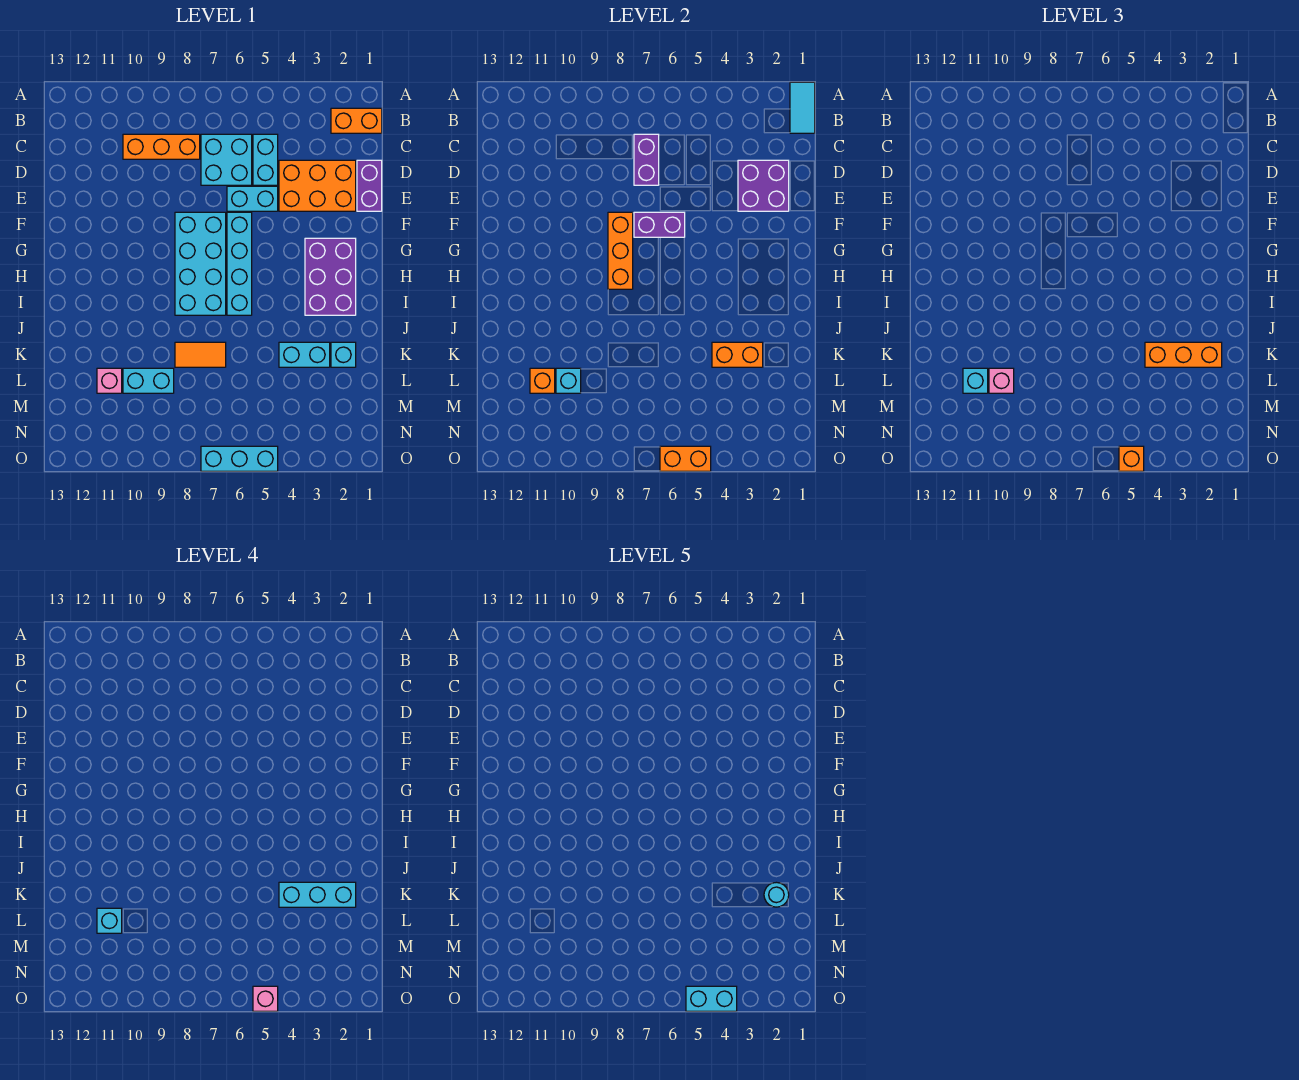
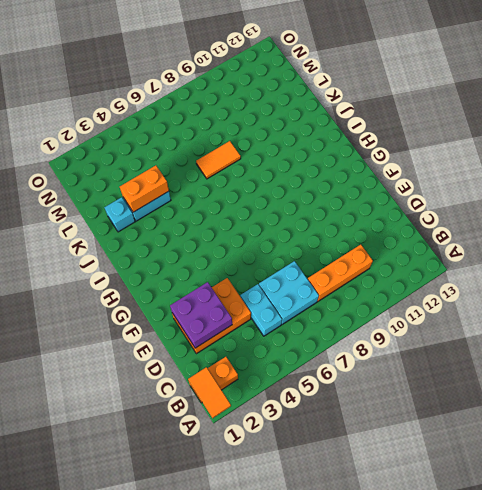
orange 1x2 tile [188,367,231,418] -> cyan 1x2 tile [790,82,815,133]
none -> purple 1x2 brick [357,160,382,211]
none -> cyan 1x2 brick [227,186,278,211]
none -> cyan 1x4 brick [227,212,252,315]
none -> cyan 2x4 brick [175,212,226,315]

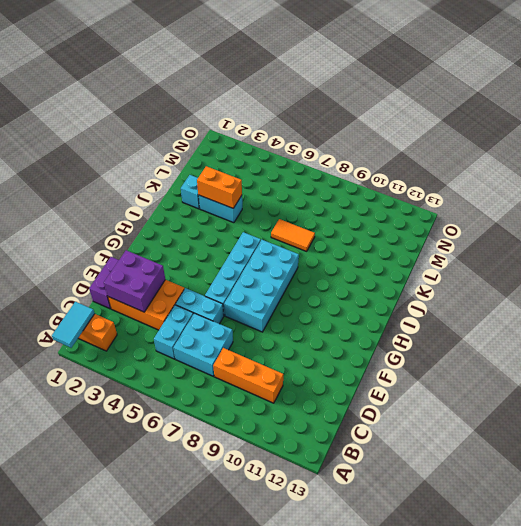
none -> purple 2x3 brick [305,238,356,315]
none -> cyan 1x2 brick [123,368,174,393]
none -> pink 1x1 brick [97,368,122,393]
none -> cyan 1x3 brick [201,446,278,471]

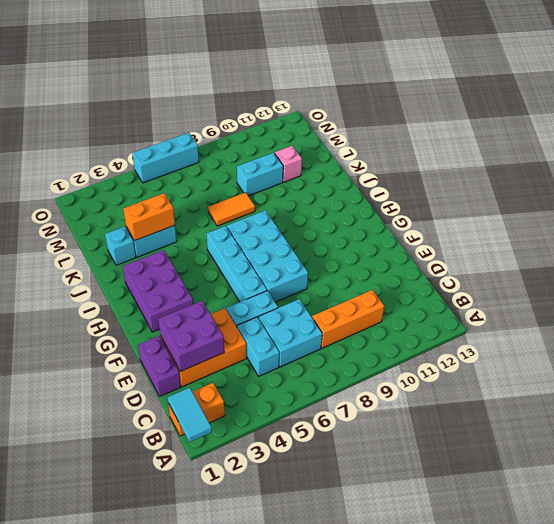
none -> purple 1x2 brick [634,134,659,185]
none -> purple 1x2 brick [634,212,685,237]
none -> orange 1x3 brick [608,212,633,289]
none -> cyan 1x1 brick [556,368,581,393]

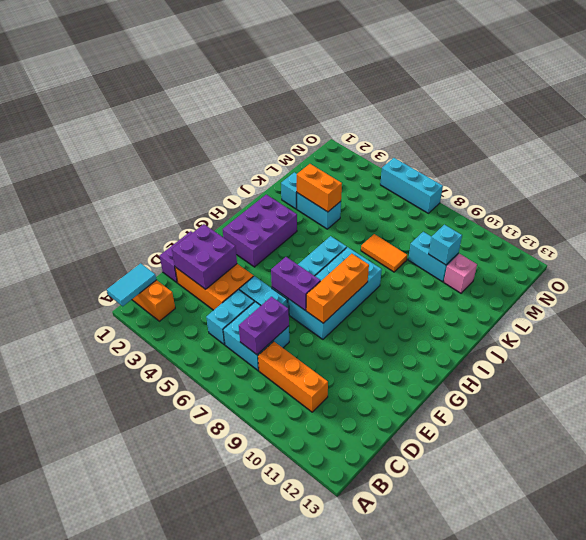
none -> orange 1x1 brick [530,368,555,393]
none -> orange 1x2 brick [660,446,711,471]
none -> orange 1x3 brick [1145,342,1222,367]
none -> pink 1x1 brick [989,368,1014,393]

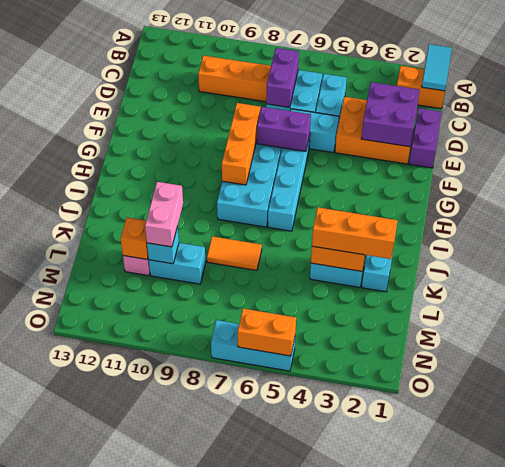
pink 1x2 brick [145,182,183,247] -> pink 1x1 brick [989,368,1014,393]
none -> purple 2x3 brick [305,238,356,315]
none -> cyan 1x1 brick [963,368,988,393]
none -> orange 1x1 brick [1119,446,1144,471]
none -> cyan 1x3 brick [279,882,356,907]

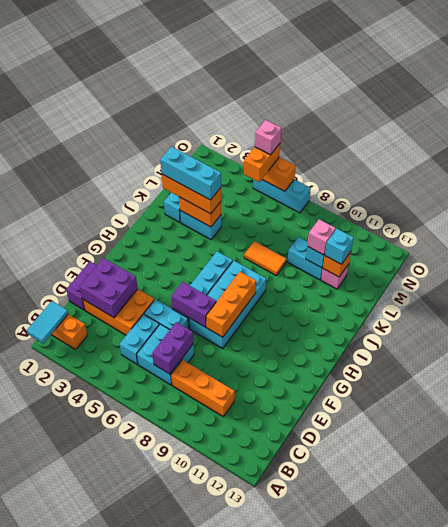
orange 1x2 brick [244,144,280,182] -> orange 1x1 brick [1119,446,1144,471]
none -> purple 2x3 brick [305,238,356,315]
none -> cyan 1x1 brick [97,908,122,933]
none -> cyan 1x1 round brick [764,882,789,907]
none -> cyan 1x2 brick [686,986,737,1011]

